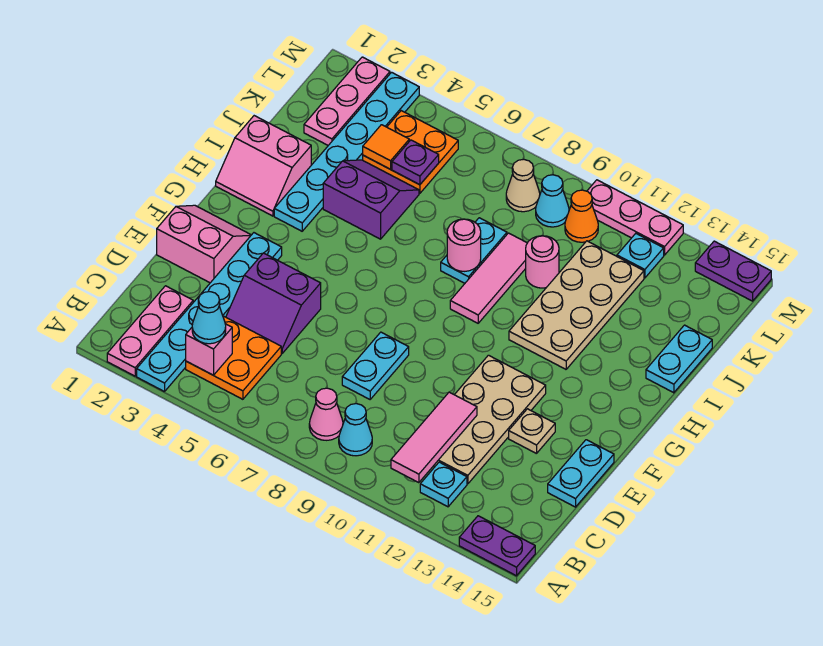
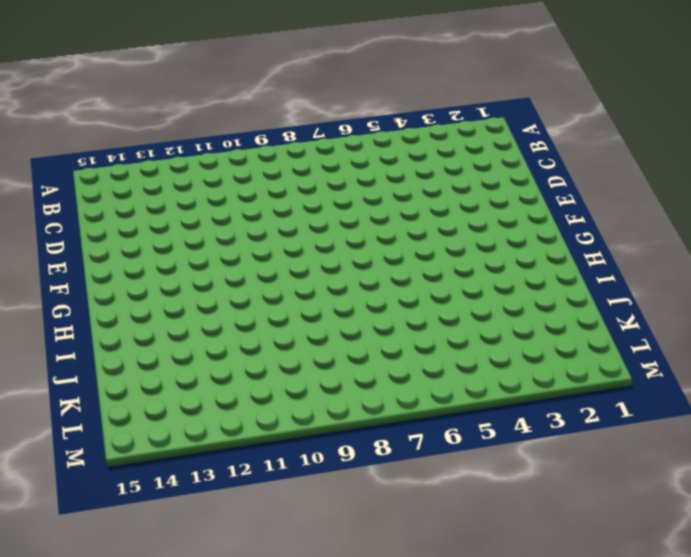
none -> pink 1x3 plate [107,286,193,376]
none -> cyan 1x6 plate [137,233,282,392]
none -> purple 1x2 plate [459,516,535,576]
none -> orange 2x2 plate [186,317,281,399]

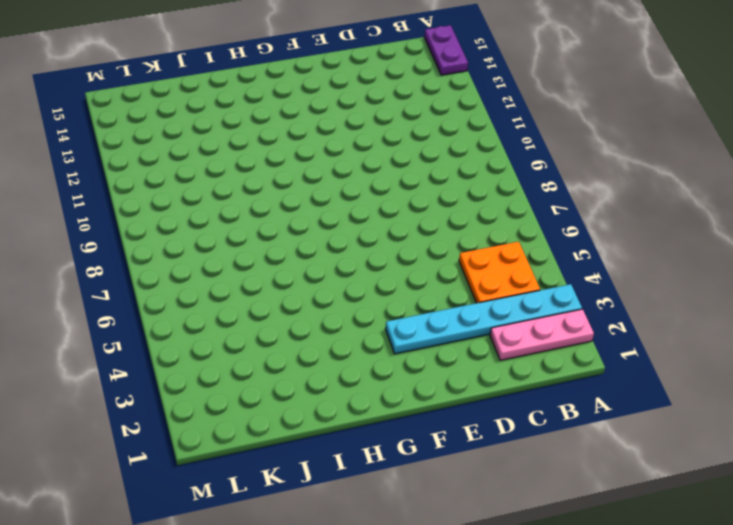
none -> pink 1x1 cone [309,388,343,440]
none -> cyan 1x1 cone [339,404,372,456]
none -> cyan 1x1 plate [420,462,467,507]
none -> tan 2x4 plate [434,355,546,484]

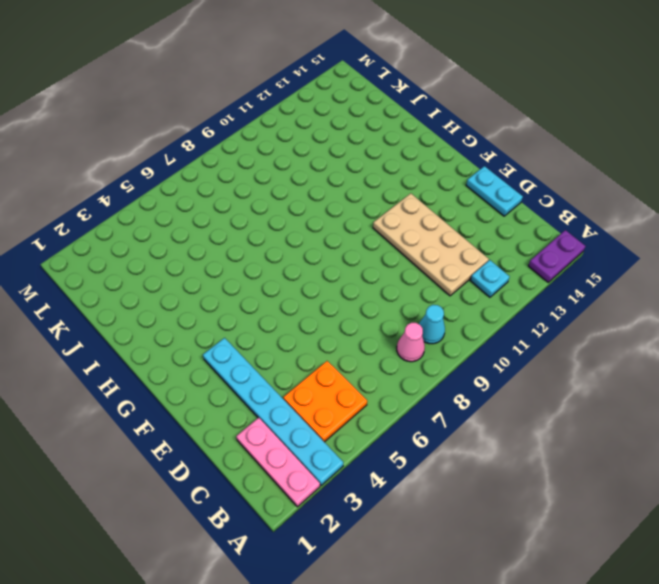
none -> purple 2x2 slope [226,253,321,353]
none -> cyan 1x2 plate [342,332,409,399]
none -> pink 2x2 slope [157,205,251,283]
none -> tan 1x1 plate [509,409,555,454]

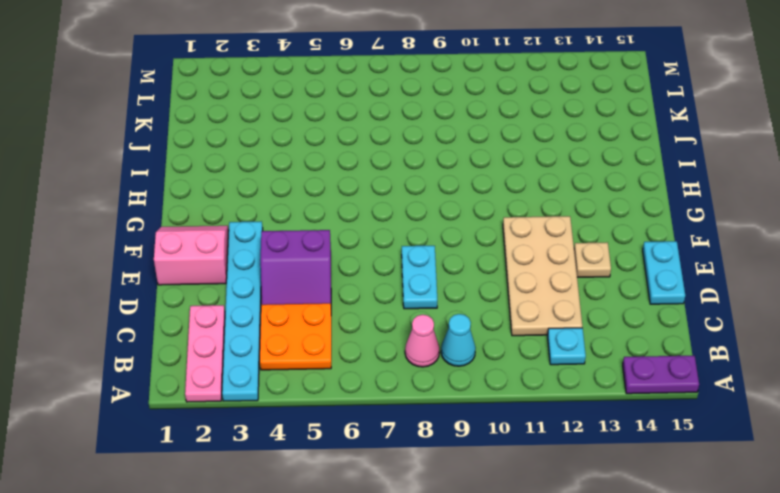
none -> pink 2x2 slope [216,116,311,216]
none -> cyan 1x6 plate [274,72,419,231]
none -> pink 1x3 tile [450,233,527,323]
none -> tan 2x4 plate [509,241,644,369]

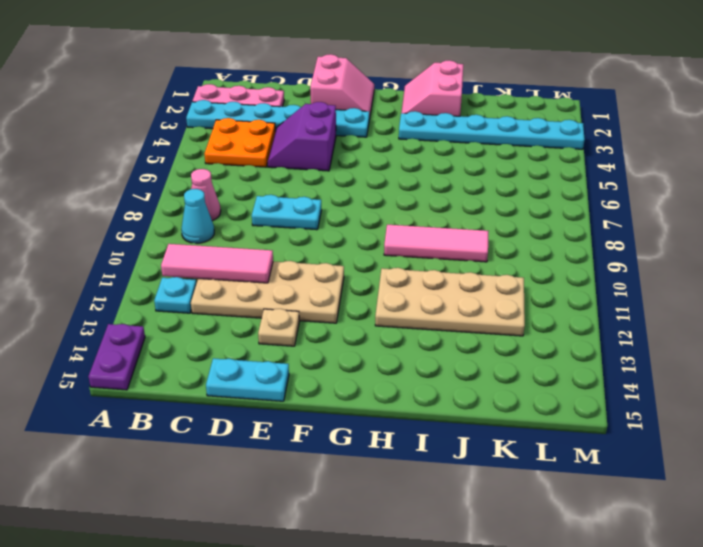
none -> purple 2x2 slope [323,160,419,239]
none -> cyan 1x2 plate [441,218,507,283]
none -> cyan 1x2 plate [646,325,712,393]
none -> pink 1x1 round brick [526,236,559,288]

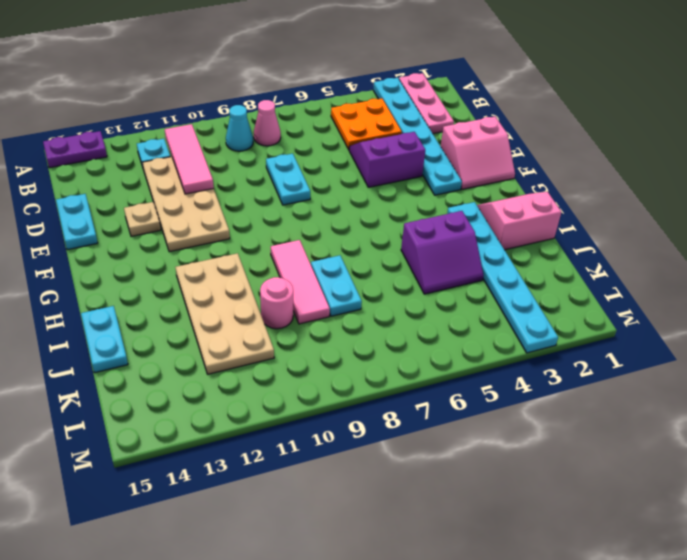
none -> pink 1x3 plate [304,57,390,145]
none -> orange 2x2 plate [363,111,458,193]
none -> tan 1x1 cone [506,159,540,212]
none -> cyan 1x1 cone [536,175,569,227]

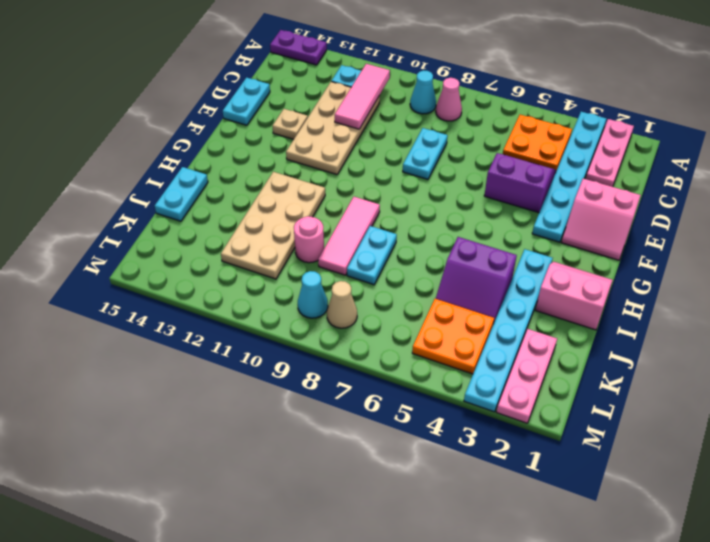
none -> orange 1x1 cone [565,190,598,242]
none -> cyan 1x1 plate [617,234,664,278]
none -> pink 1x3 plate [587,180,683,255]
none -> purple 1x2 plate [695,241,771,301]

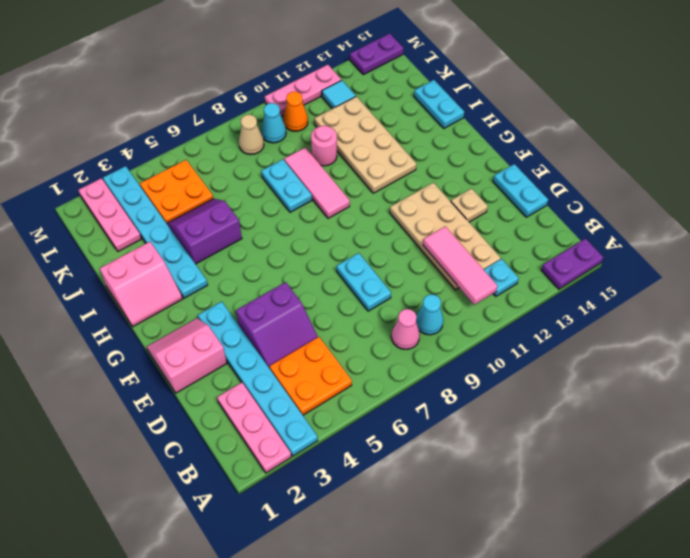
cyan 1x1 tile [322,80,356,109] -> cyan 1x1 plate [617,234,664,278]
none -> pink 1x1 brick [186,324,232,375]
none -> pink 1x1 round brick [447,219,481,271]
none -> orange 1x1 tile [363,125,409,169]
none -> purple 1x1 plate [392,140,439,185]

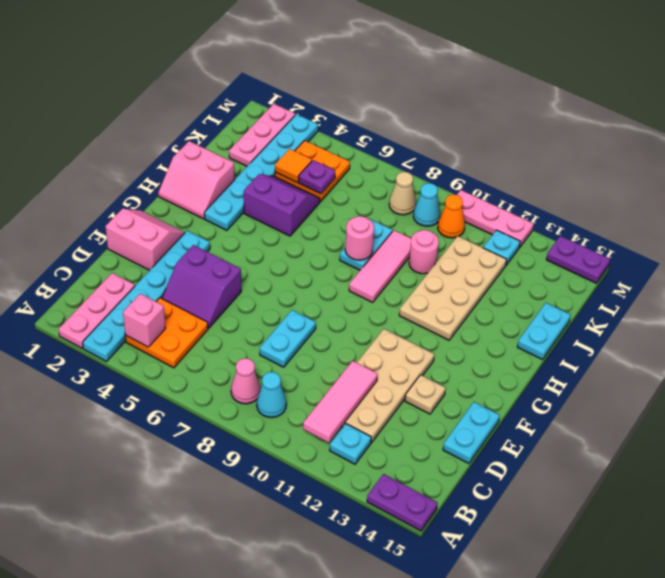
none -> cyan 1x1 cone [192,292,226,344]

